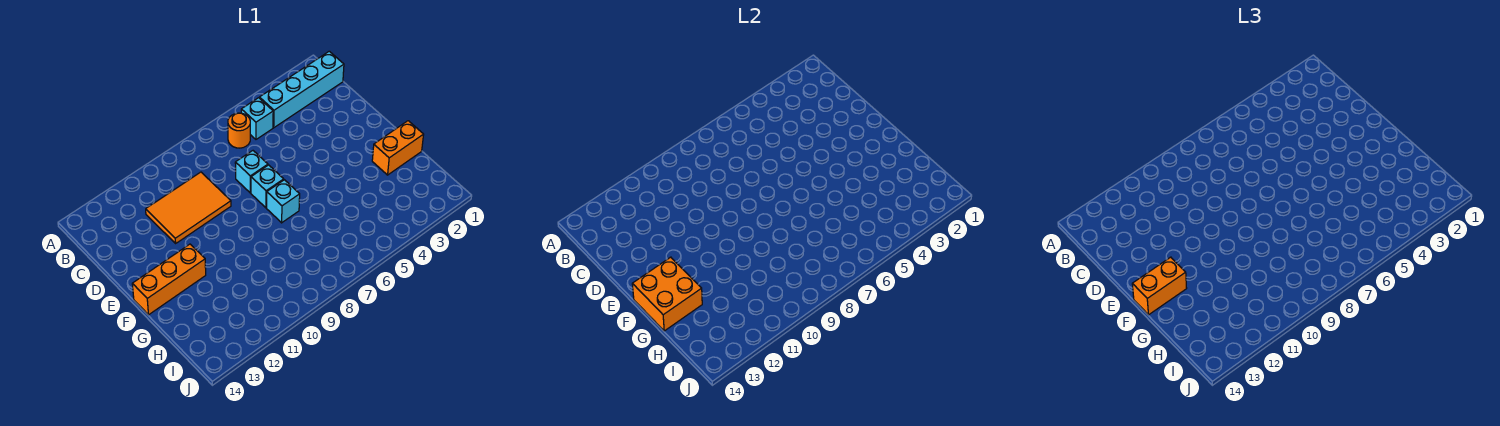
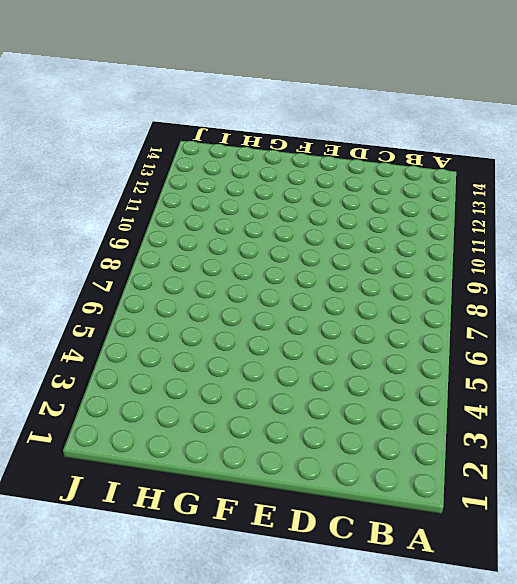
none -> cyan 1x4 brick [259,51,344,128]
none -> cyan 1x1 brick [241,98,273,139]

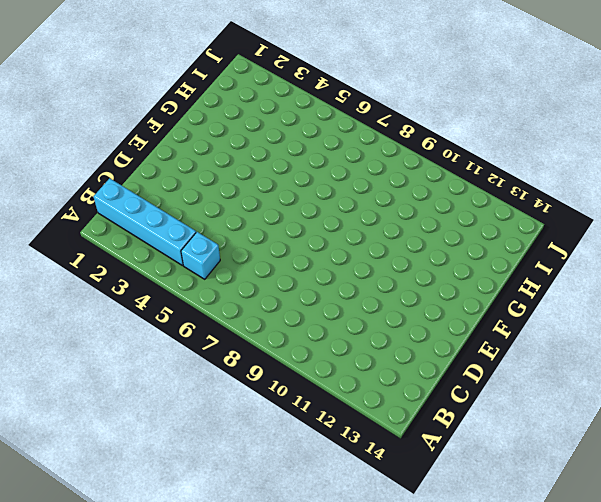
none -> orange 1x1 round brick [228,113,250,148]
none -> orange 2x3 tile [146,172,231,243]

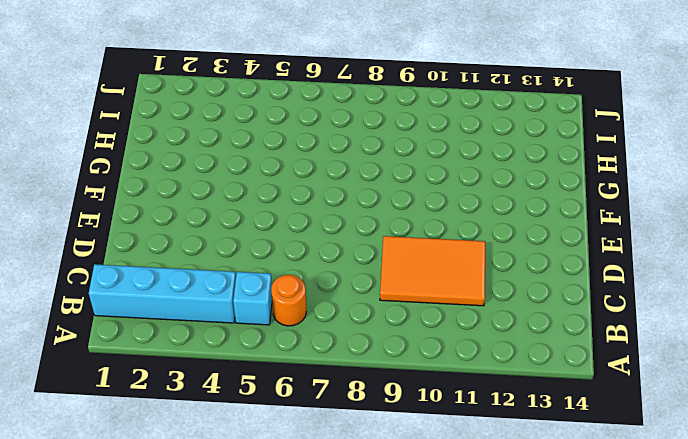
none -> cyan 1x1 brick [235,151,268,193]
none -> cyan 1x1 brick [251,165,284,208]

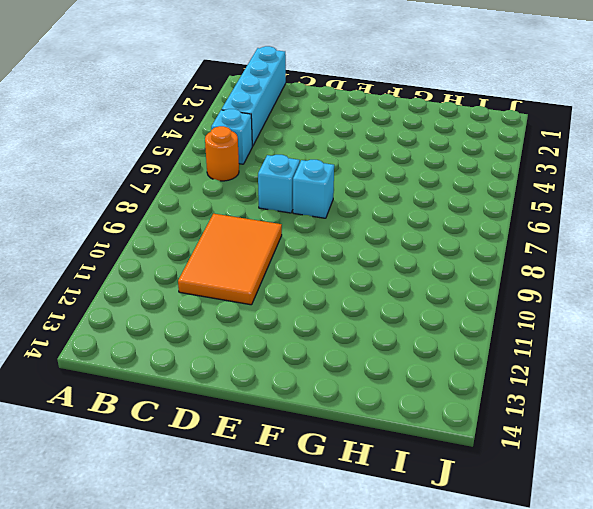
none -> cyan 1x1 brick [267,180,300,223]
none -> orange 1x3 brick [132,244,206,315]

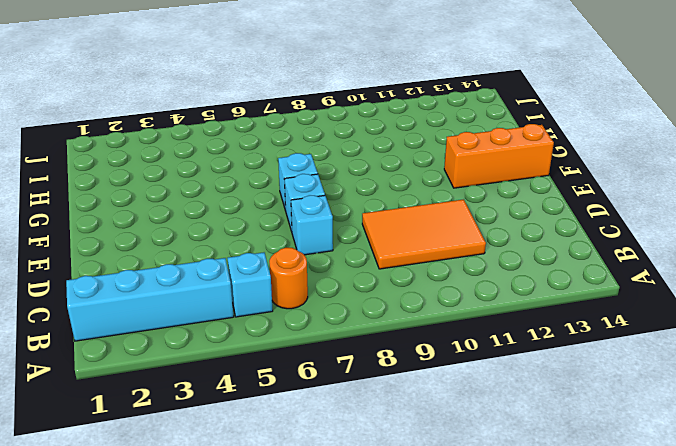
none -> orange 1x2 brick [372,121,424,175]
none -> orange 2x2 brick [632,257,702,331]

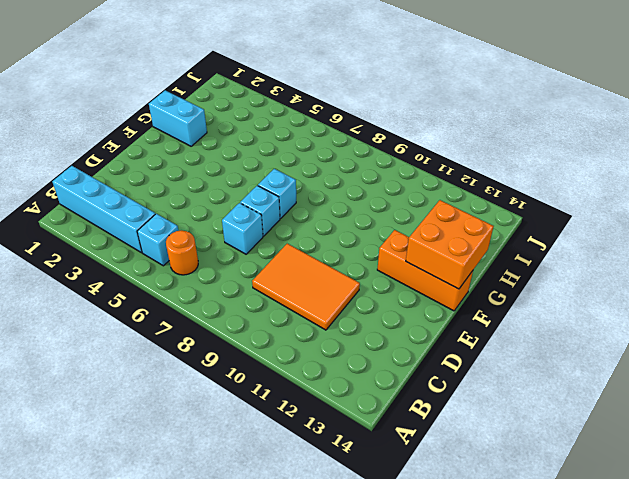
cyan 1x2 brick [149,90,207,146] -> orange 1x2 brick [372,121,424,175]
none -> orange 1x2 brick [1132,257,1187,315]

